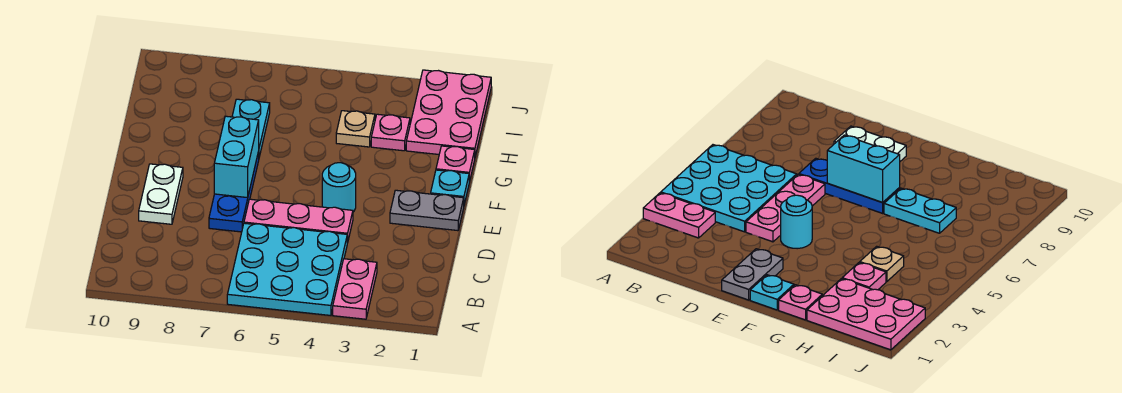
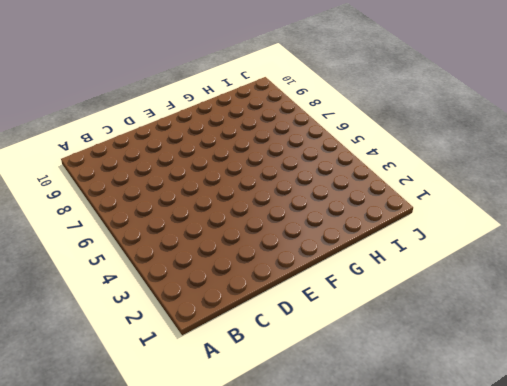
none -> pink 1x2 plate [333,259,377,319]
none -> cyan 3x3 plate [227,223,347,315]
none -> pink 1x3 plate [244,199,353,243]

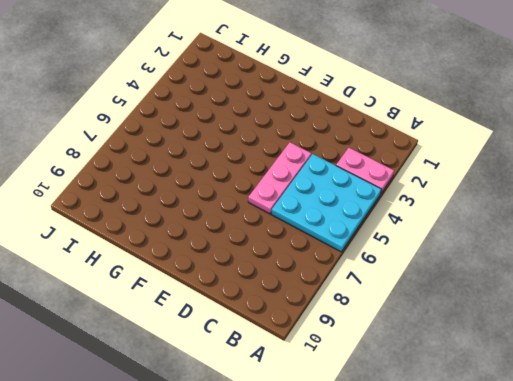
none -> blue 1x3 plate [209,152,259,232]
none -> white 1x2 plate [139,164,183,224]
none -> grey 1x2 plate [390,190,464,231]

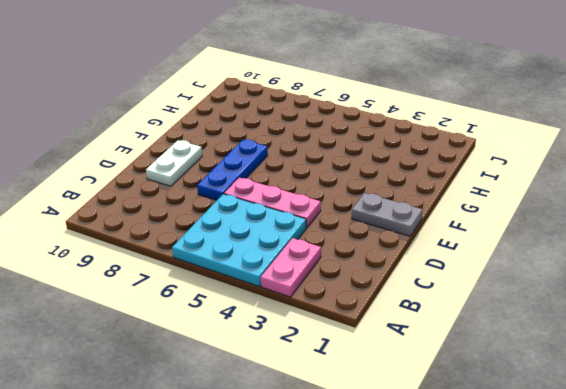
none -> cyan 1x1 round brick [322,163,356,212]
none -> cyan 1x1 plate [431,170,469,204]
none -> pink 1x1 plate [436,146,475,182]

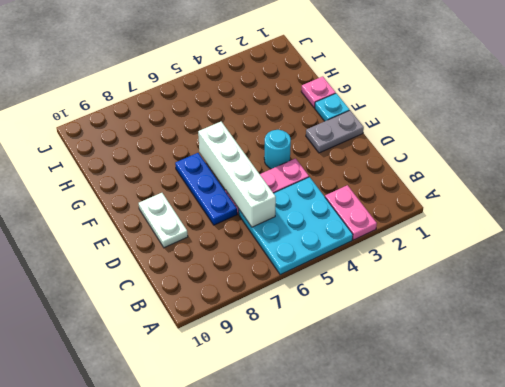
white 1x4 brick [198,122,276,227] -> none
none -> cyan 1x2 plate [232,99,270,157]
none -> pink 2x3 plate [406,70,491,156]
none -> pink 1x1 plate [371,114,410,151]

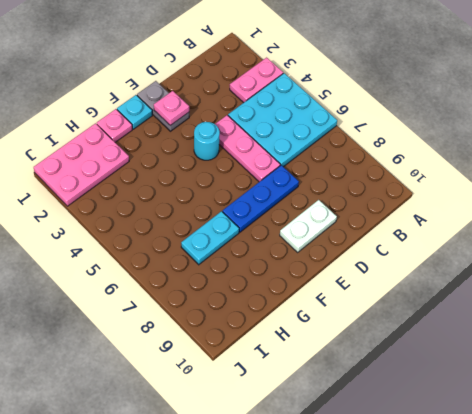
pink 1x1 plate [154,91,189,126] -> pink 1x1 plate moved to [371,114,410,151]
none -> tan 1x1 plate [336,111,375,147]
none -> cyan 1x2 brick [214,116,259,198]

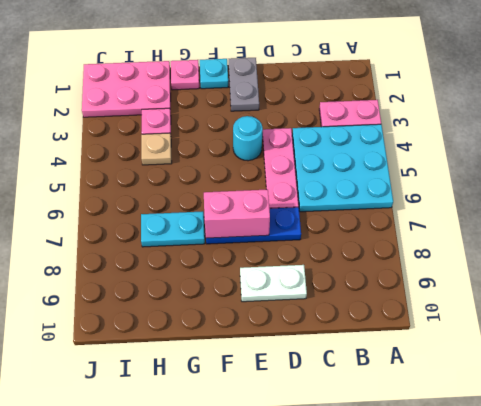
pink 1x2 brick [204,189,270,238] -> cyan 1x2 brick [214,116,259,198]

